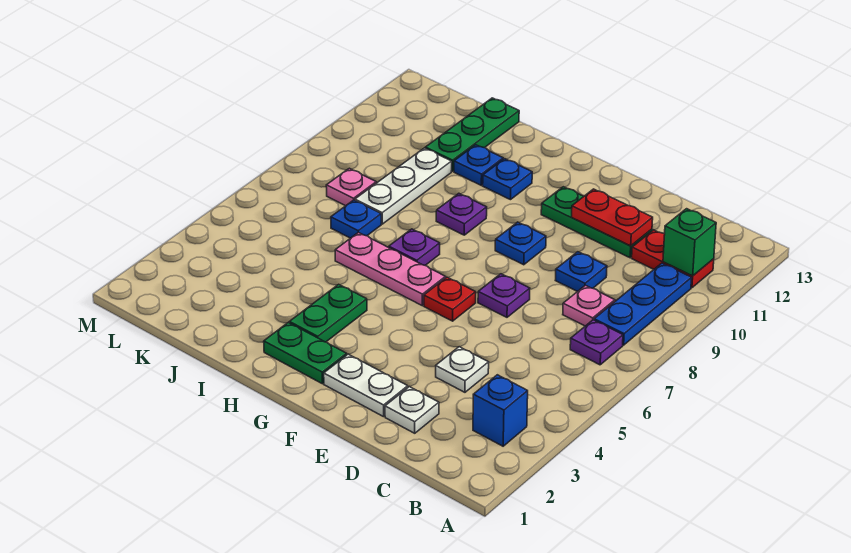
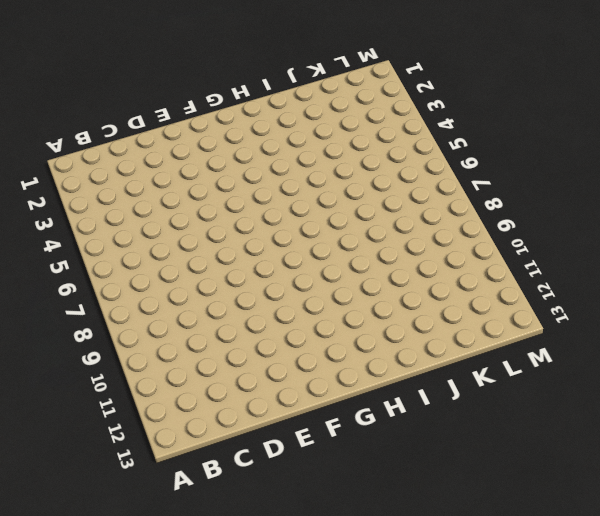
none -> blue 1x1 brick [473,375,528,446]
none -> purple 1x1 plate [570,320,623,365]
none -> blue 1x3 plate [594,263,692,345]

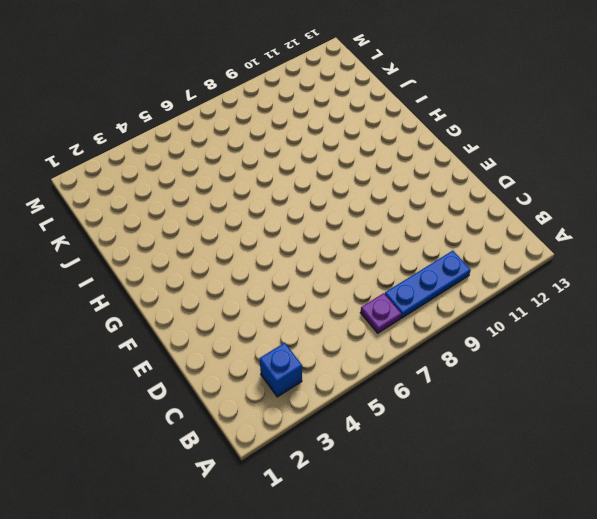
none -> red 1x2 plate [632,230,714,288]
none -> pink 1x1 plate [563,285,615,326]
none -> white 1x1 plate [385,387,439,433]

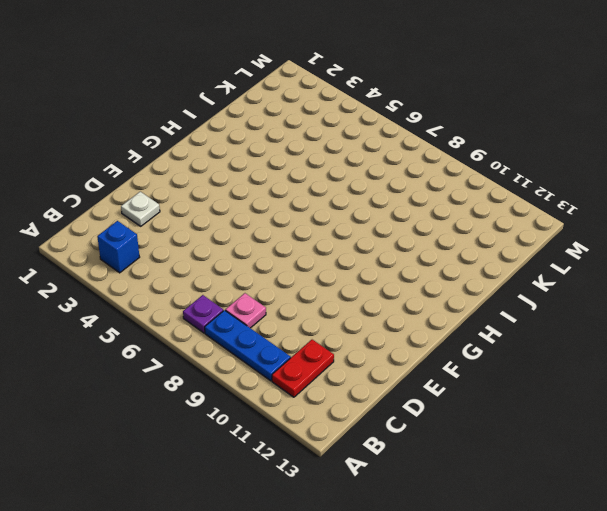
none -> white 1x1 plate [436,347,489,392]
none -> blue 1x1 plate [555,252,607,292]
none -> green 1x3 plate [541,187,652,258]

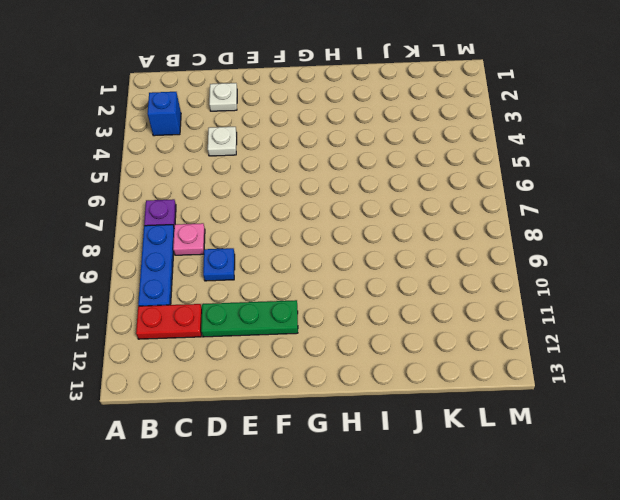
none -> white 1x2 plate [324,354,408,417]
none -> purple 1x1 plate [478,274,530,317]
none -> red 1x1 plate [424,277,476,321]

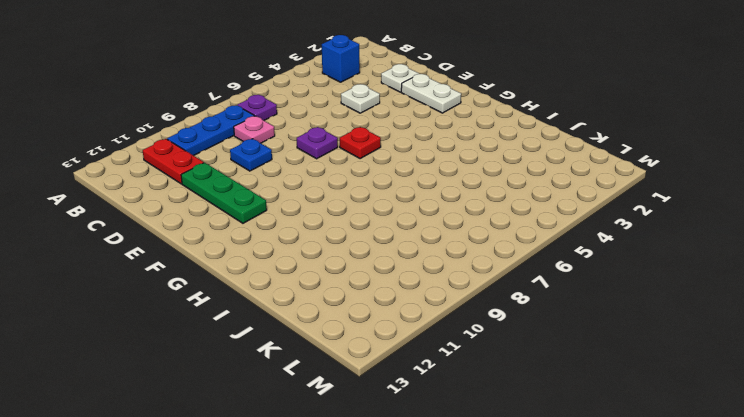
none -> blue 1x1 plate [495,222,546,265]
none -> green 1x2 plate [264,323,347,384]
none -> pink 1x3 plate [335,232,446,306]

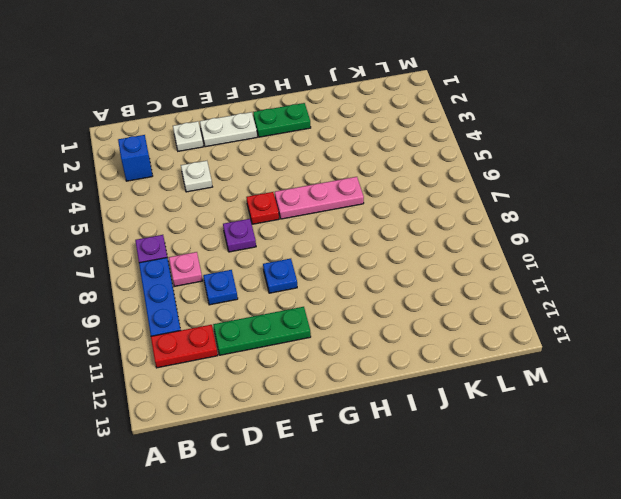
none -> green 1x2 plate [289,284,367,342]
none -> purple 1x1 plate [389,229,440,265]
none -> purple 1x1 plate [436,193,487,235]

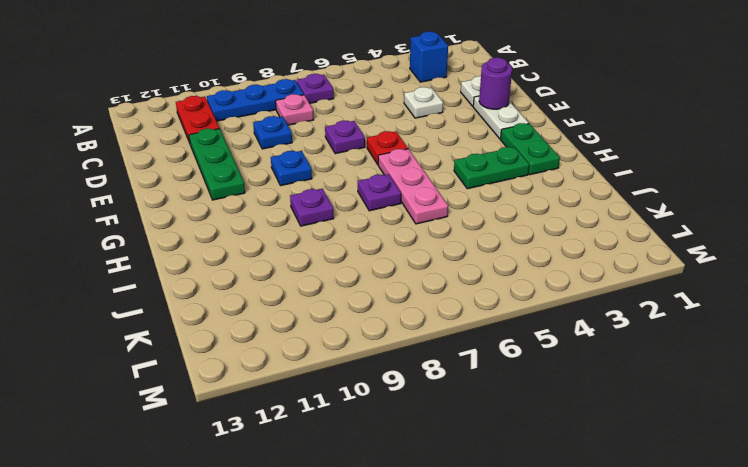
purple 1x1 round brick [479,58,512,109] -> none
none -> blue 1x1 plate [483,159,532,200]
none -> blue 1x1 plate [454,145,503,185]
none -> blue 1x1 plate [331,200,381,238]

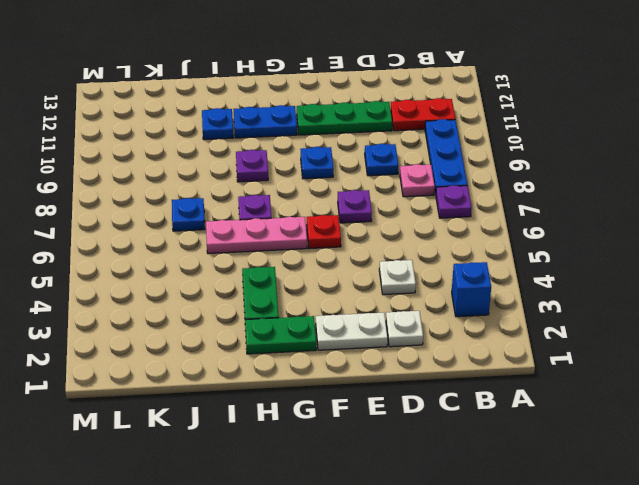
blue 1x2 plate [234,105,297,138] -> blue 1x1 plate [483,159,532,200]
none -> white 1x3 plate [355,148,452,224]
none -> green 1x3 plate [425,98,519,171]
none -> pink 1x1 plate [326,168,376,206]

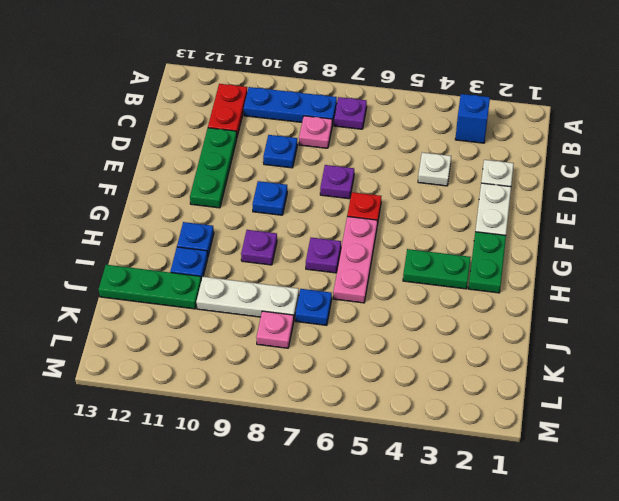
none -> green 1x1 brick [663,209,716,276]
none -> red 1x2 plate [572,189,653,246]

